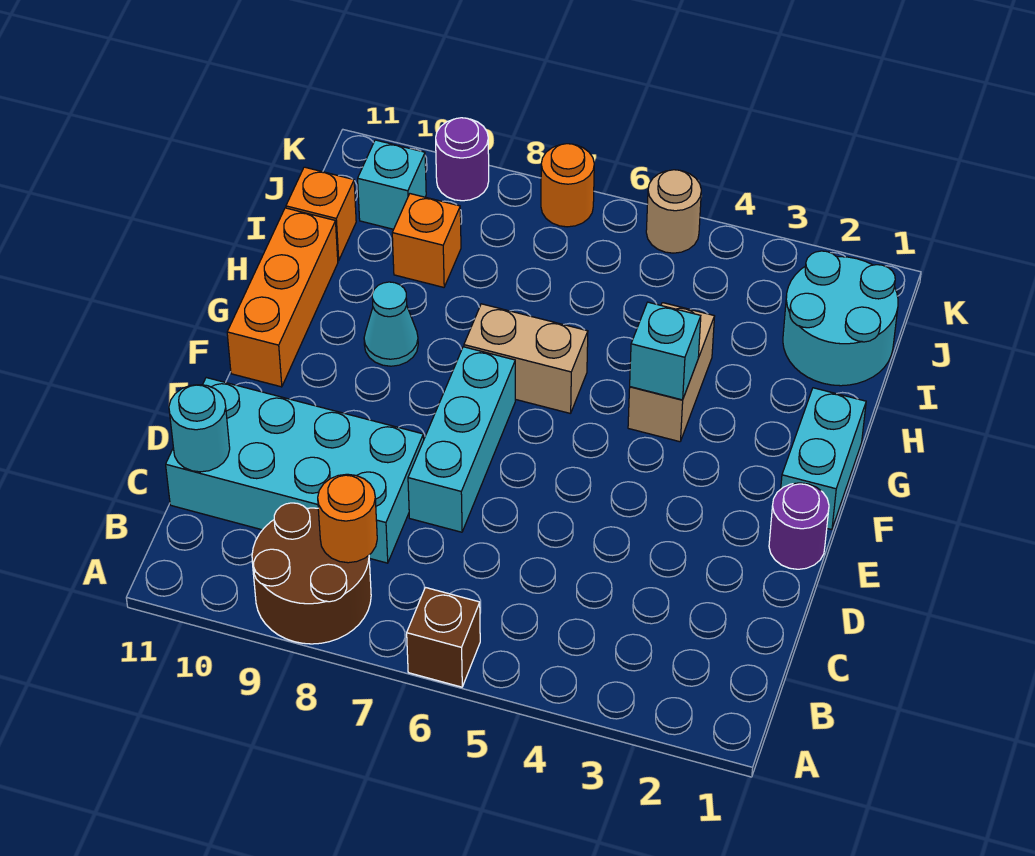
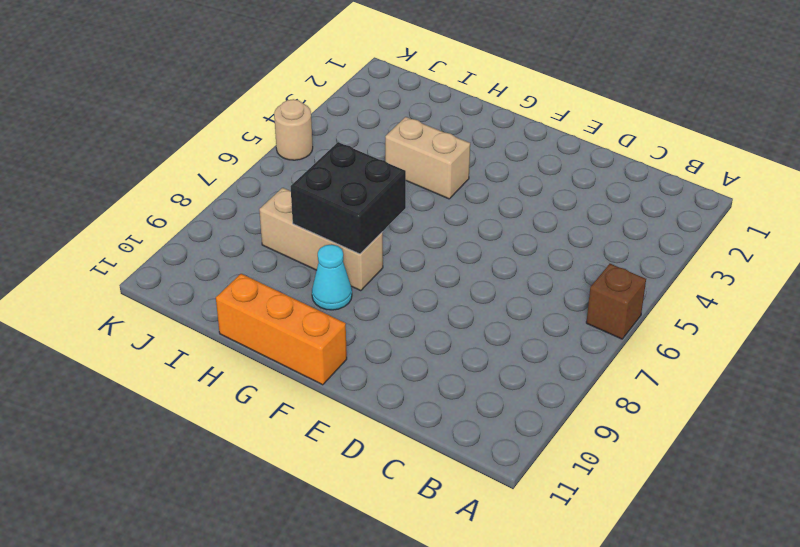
black 2x2 brick [291,142,406,254] -> none
tan 1x3 brick [259,188,383,291] -> none
none -> brown 2x2 round brick [252,503,371,644]
none -> cyan 2x4 brick [166,378,424,563]
none -> cyan 1x3 brick [408,347,515,532]

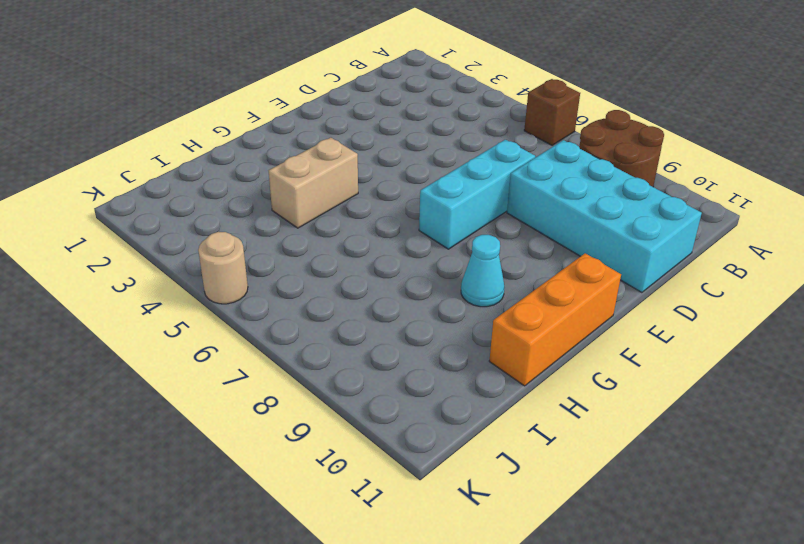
none -> purple 1x1 round brick [769,483,829,569]
none -> cyan 1x2 brick [781,388,866,530]
none -> tan 1x2 brick [464,304,588,414]

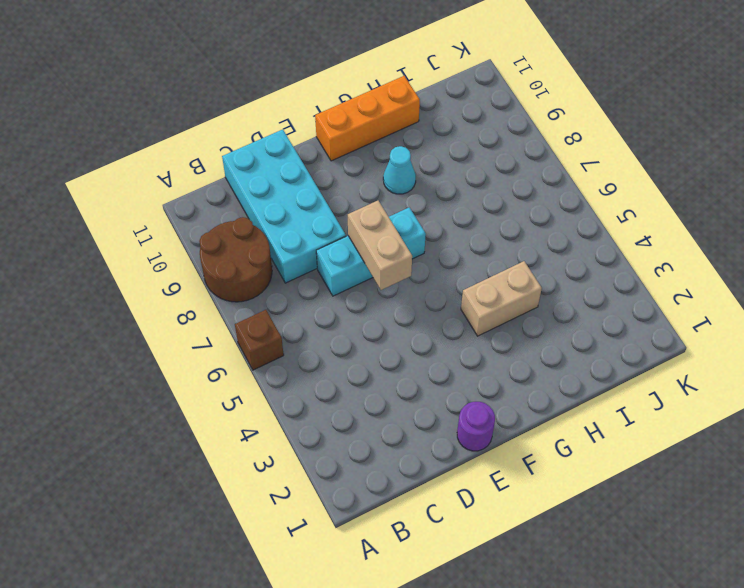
tan 1x2 brick [348,201,412,290] -> tan 1x2 brick moved to [464,304,588,414]
none -> cyan 1x2 brick [781,388,866,530]
none -> cyan 2x2 round brick [783,251,898,386]
none -> orange 1x1 brick [392,194,461,287]

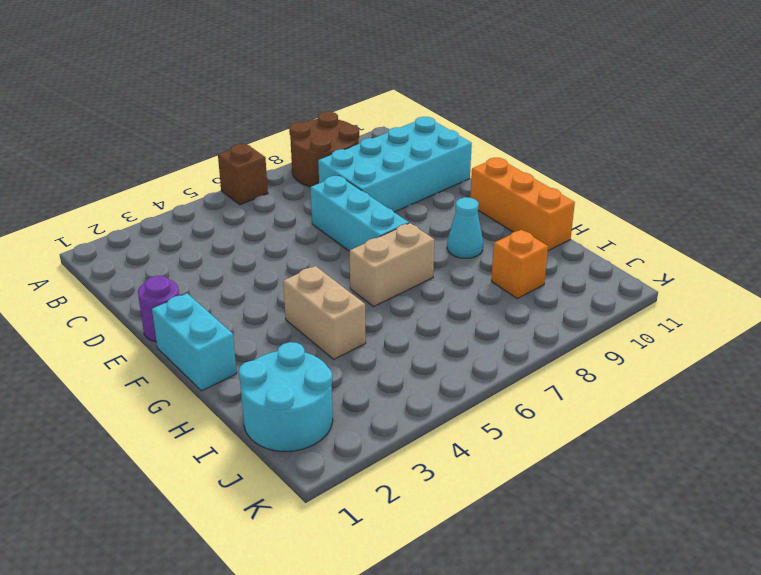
none -> orange 1x1 brick [286,167,356,261]
none -> cyan 1x1 brick [358,140,426,229]
none -> tan 1x1 round brick [646,170,701,253]

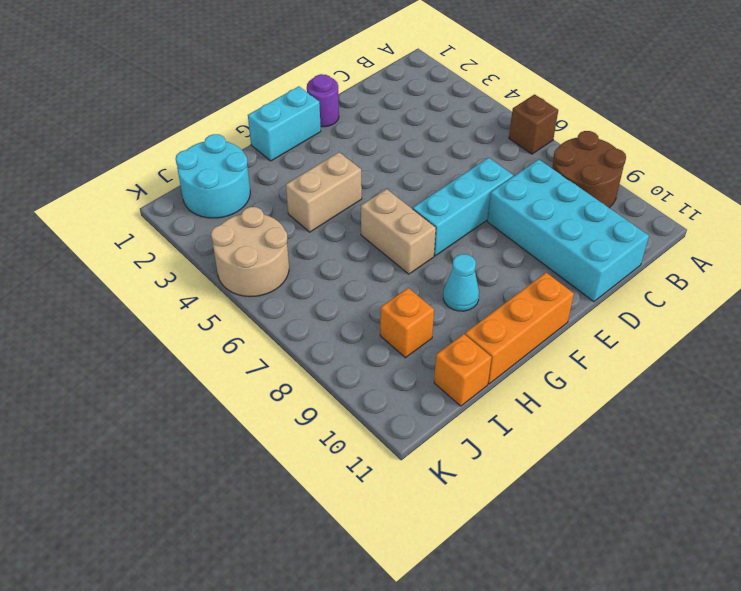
tan 2x2 round brick [211,207,289,297] -> tan 1x1 round brick [646,170,701,253]
none -> cyan 1x1 brick [358,140,426,229]
none -> orange 1x1 round brick [541,144,594,227]
none -> purple 1x1 round brick [436,118,489,201]

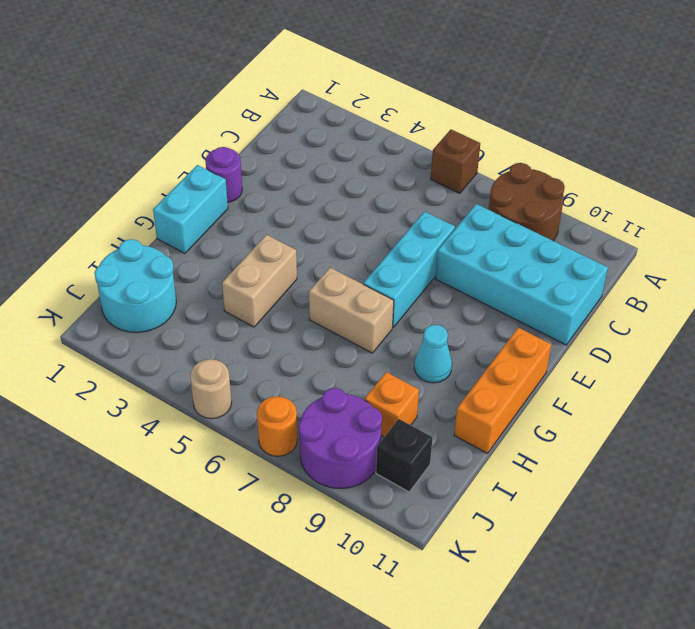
purple 2x2 round brick [299,388,382,488] -> purple 1x1 round brick [436,118,489,201]
black 1x1 brick [376,419,433,492] -> cyan 1x1 brick [358,140,426,229]
none -> orange 1x1 brick [286,167,356,261]
none -> orange 1x1 round brick [318,474,377,563]
none -> cyan 1x1 round brick [169,385,230,472]

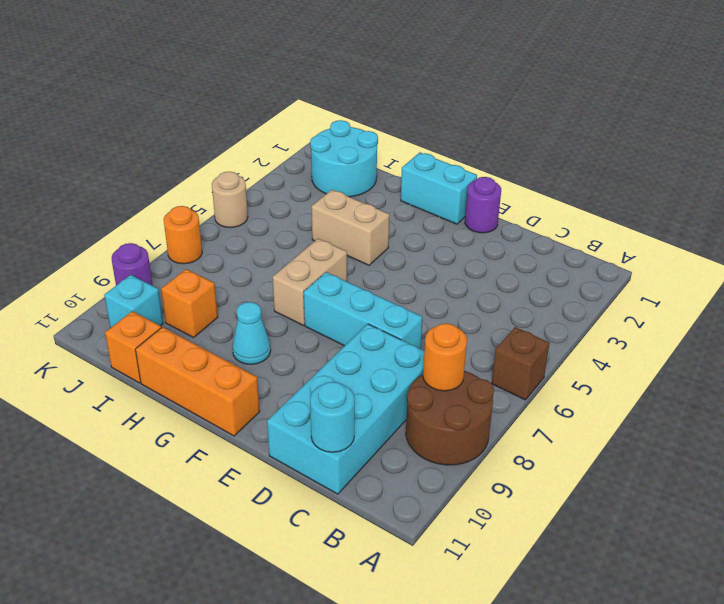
none -> cyan 1x1 brick [630,302,701,400]

